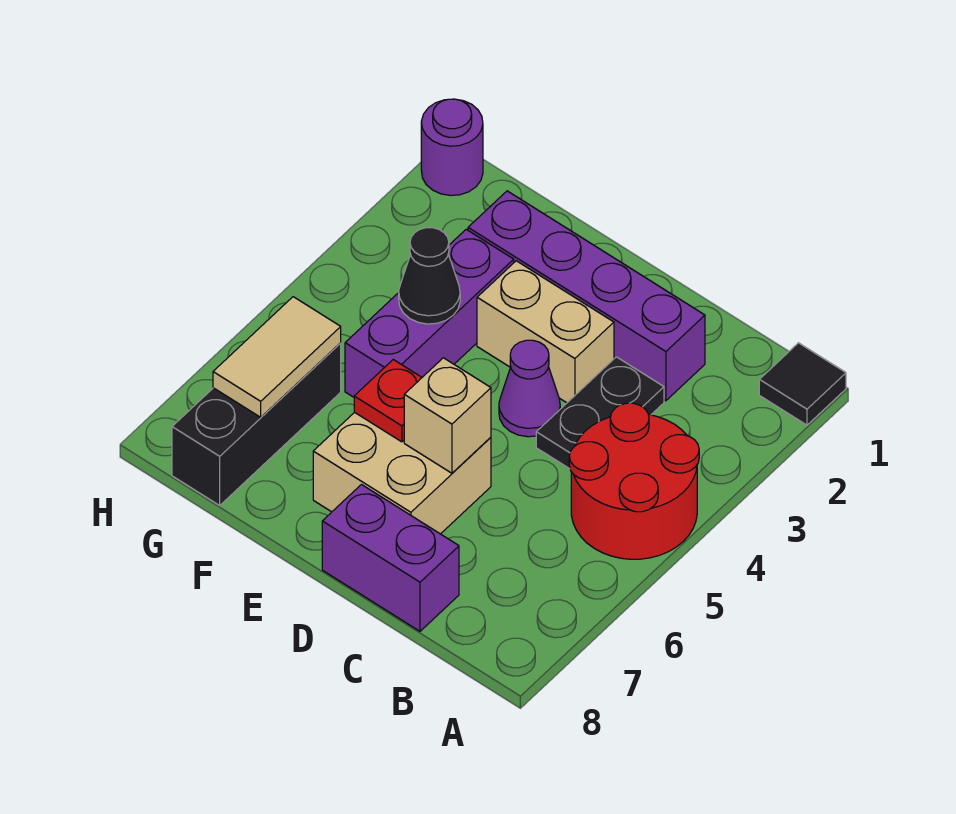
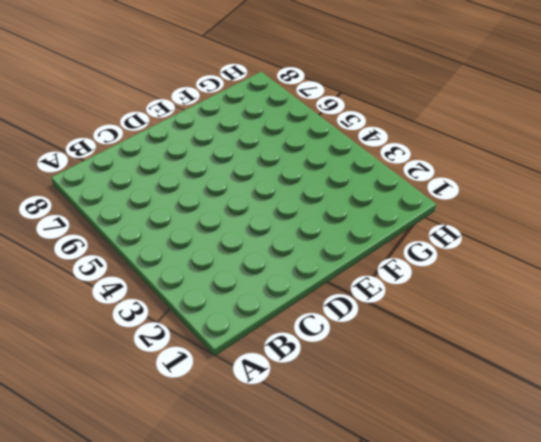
none -> black 1x1 tile [759,343,846,425]
none -> red 2x2 round brick [569,403,699,559]
none -> purple 1x4 brick [468,191,705,401]

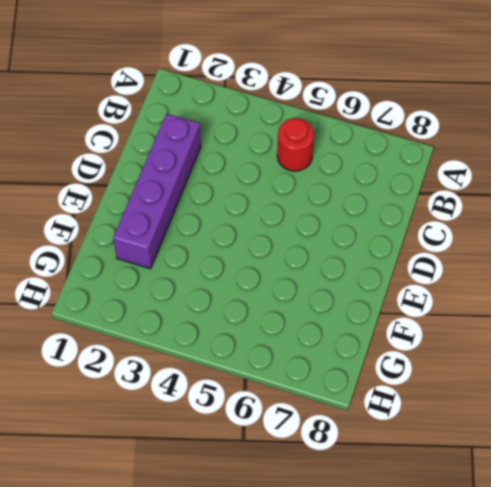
red 1x1 round brick [277,118,314,171] -> red 2x2 round brick [569,403,699,559]
none -> black 1x1 tile [759,343,846,425]
none -> black 1x2 plate [536,357,664,469]
none -> purple 1x2 brick [322,485,459,631]

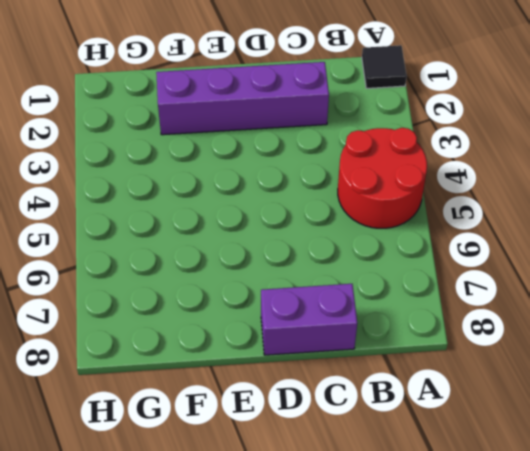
none -> black 1x2 plate [536,357,664,469]
none -> tan 1x2 brick [477,261,614,403]
none -> purple 1x1 cone [499,340,560,437]

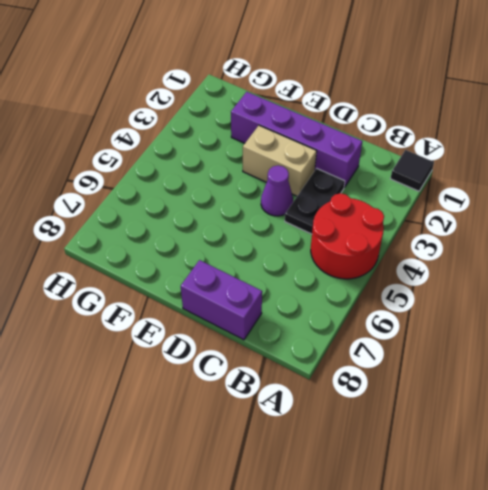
none -> tan 2x2 brick [313,412,491,534]
none -> purple 1x3 brick [345,229,514,397]
none -> black 1x3 brick [172,343,341,505]

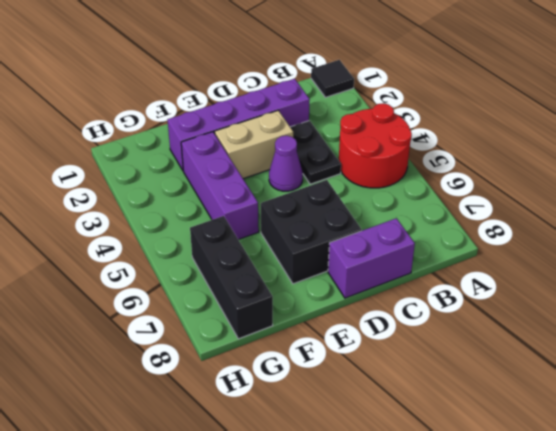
black 2x2 brick [261,180,362,284] -> tan 2x2 brick [313,412,491,534]
none -> purple 1x1 round brick [421,99,483,196]
none -> tan 1x1 brick [404,358,491,473]
none -> red 1x1 plate [354,360,422,442]

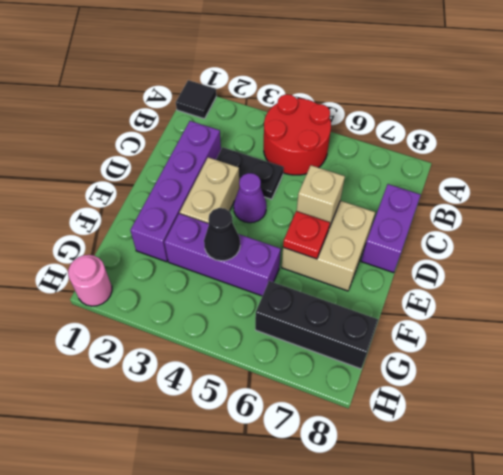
pink 1x1 round brick [68,255,112,306] -> purple 1x1 round brick [421,99,483,196]
none -> tan 1x2 tile [213,297,341,417]

